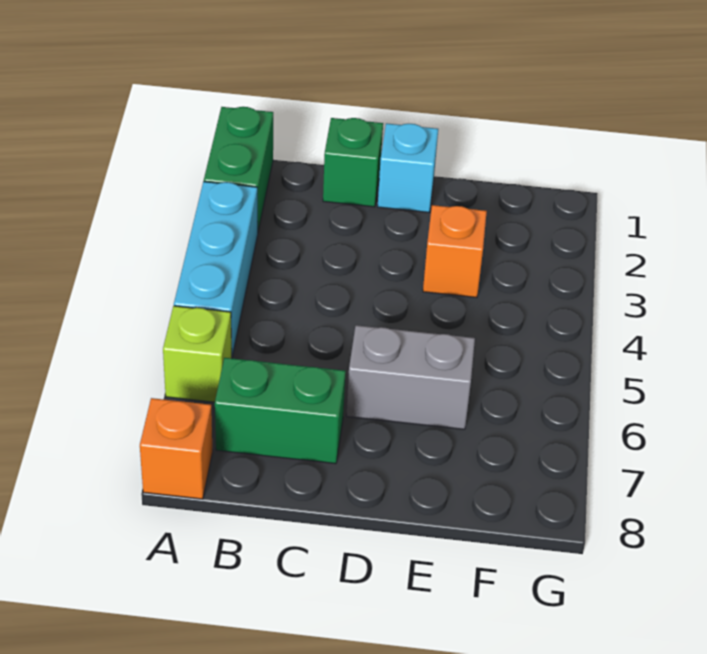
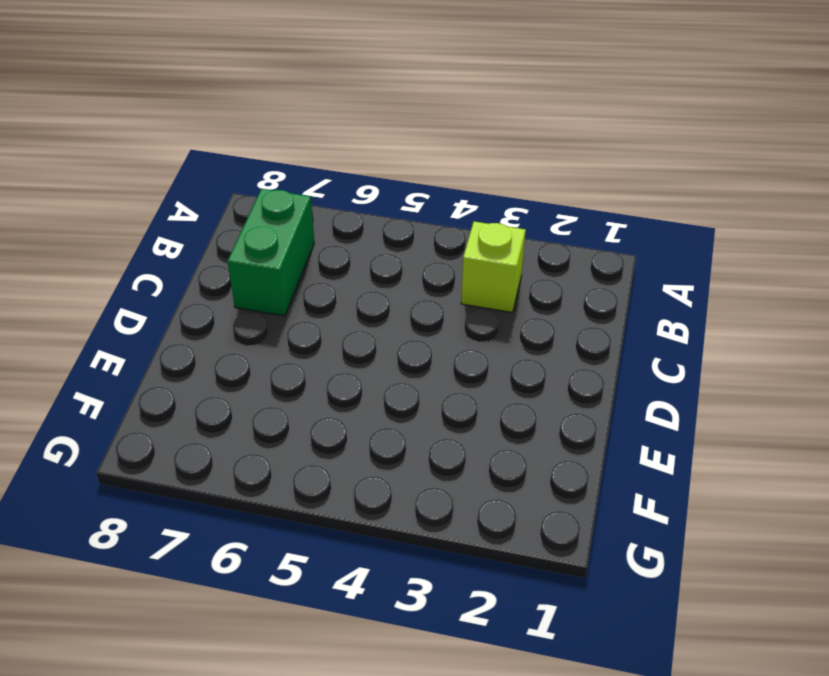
lime 1x1 brick [461,222,526,312] -> lime 1x1 brick moved to [163,306,232,402]
none -> green 1x2 brick [204,107,273,231]
none -> cyan 1x3 brick [174,182,258,356]

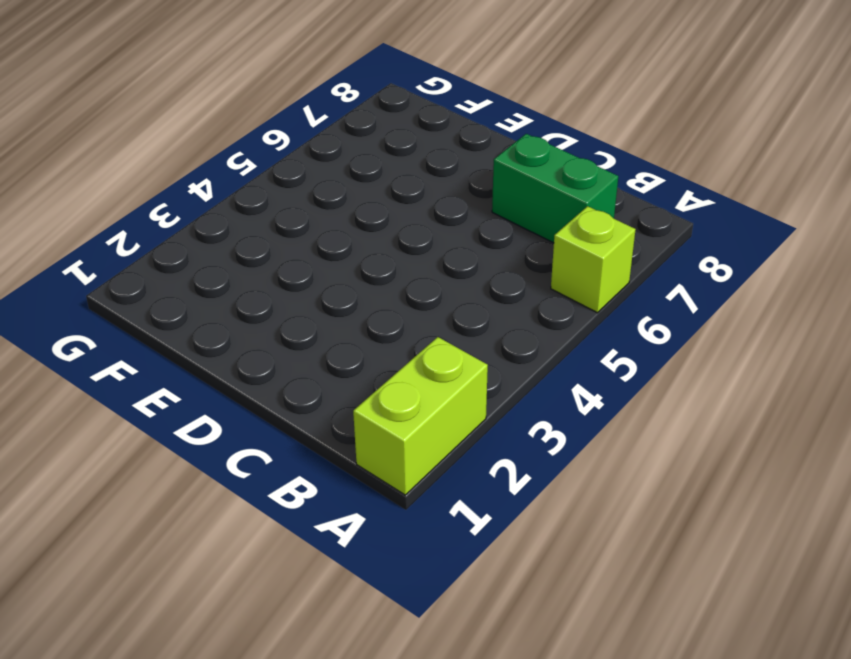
lime 1x2 brick [353,337,488,495] -> green 1x2 brick [204,107,273,231]
none -> cyan 1x3 brick [174,182,258,356]
none -> orange 1x1 brick [140,398,213,499]

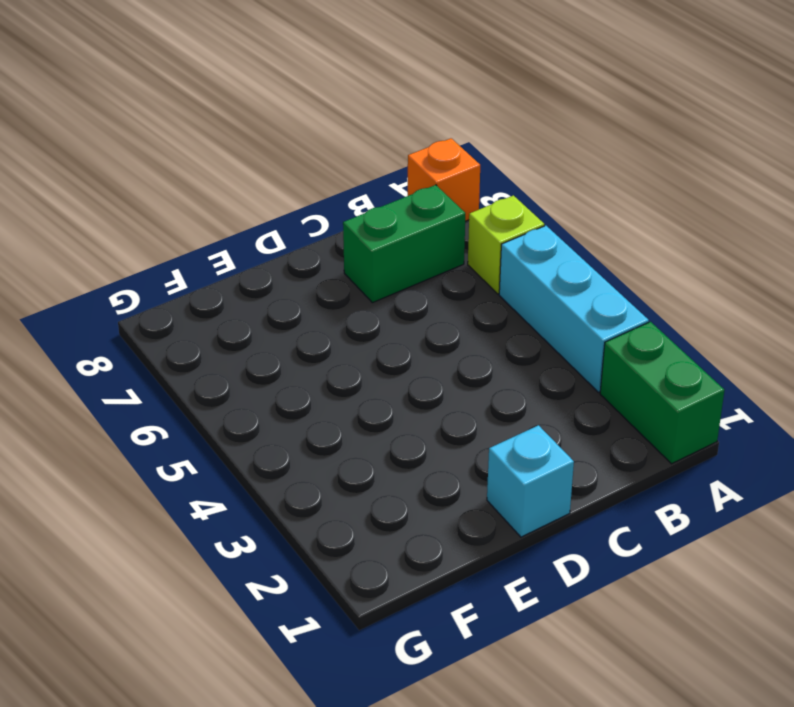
none -> green 1x1 brick [323,118,383,207]
none -> grey 1x2 brick [346,325,475,429]

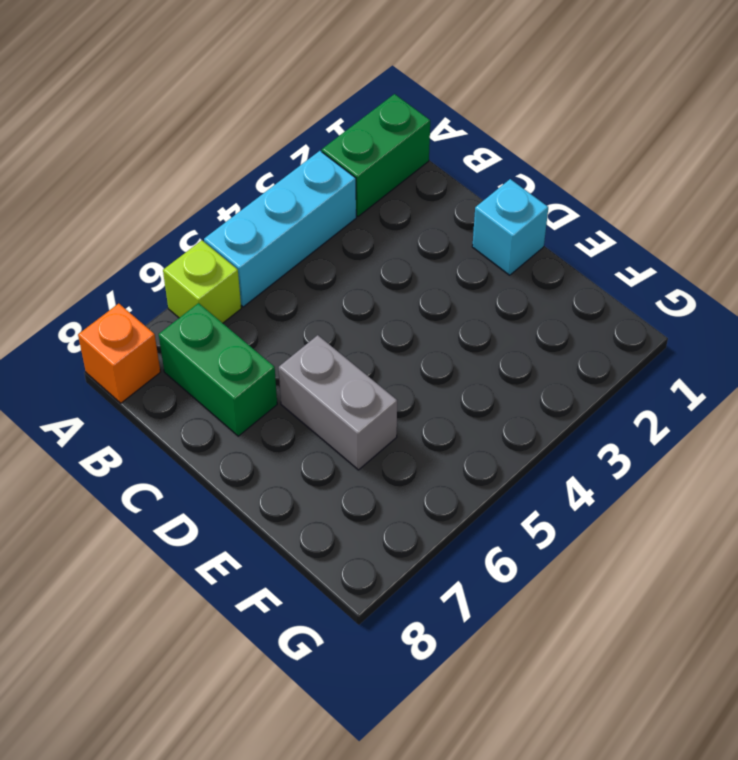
none -> green 1x1 brick [323,118,383,207]
none -> orange 1x1 brick [423,205,487,297]

